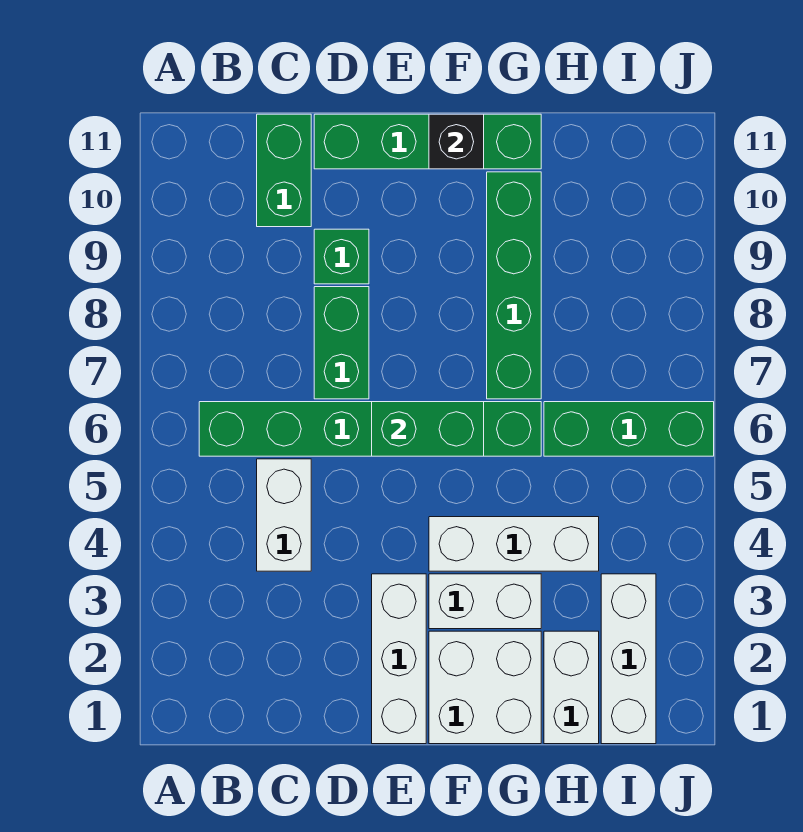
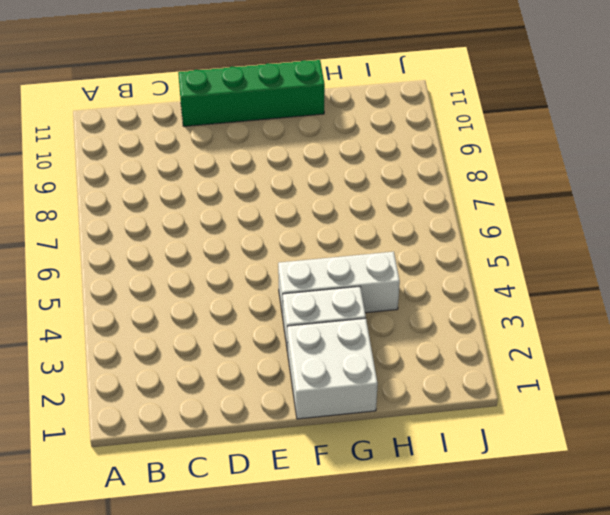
none -> green 1x6 brick [199,402,541,456]
none -> white 1x2 brick [257,459,311,571]
none -> green 1x2 brick [257,114,311,227]

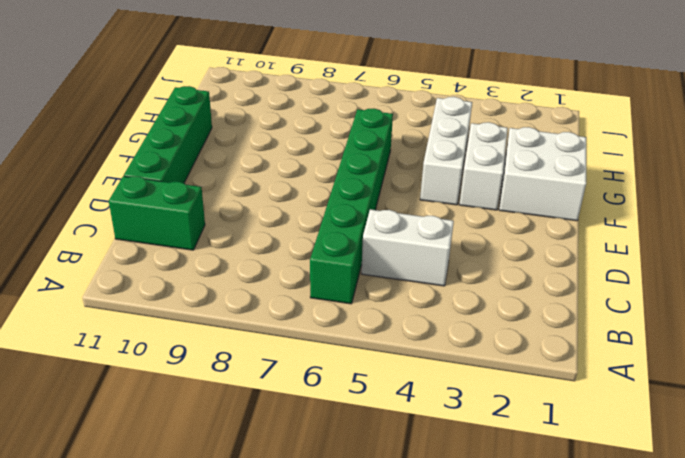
none -> green 1x2 brick [314,287,369,399]
none -> green 1x1 brick [314,229,369,284]
none -> white 1x3 brick [372,574,426,744]

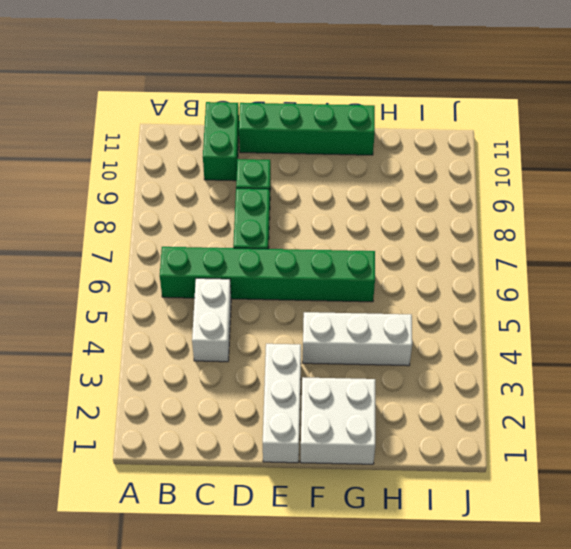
none -> white 1x2 brick [429,574,541,629]
none -> green 1x4 brick [487,172,541,399]
none -> white 1x2 brick [544,631,599,744]

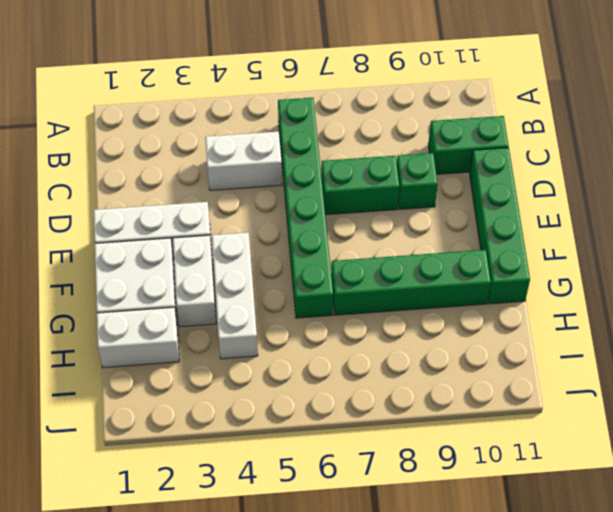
none -> green 1x3 brick [544,402,714,456]
none -> white 1x3 brick [601,574,656,744]
none -> green 1x2 brick [372,402,484,456]

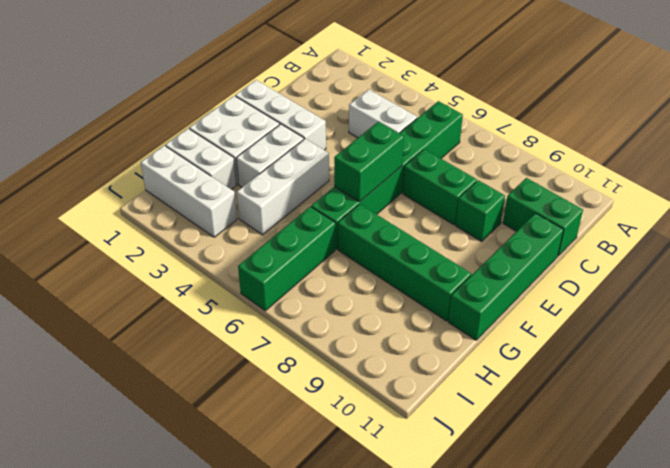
none -> black 1x1 brick [429,114,484,169]

